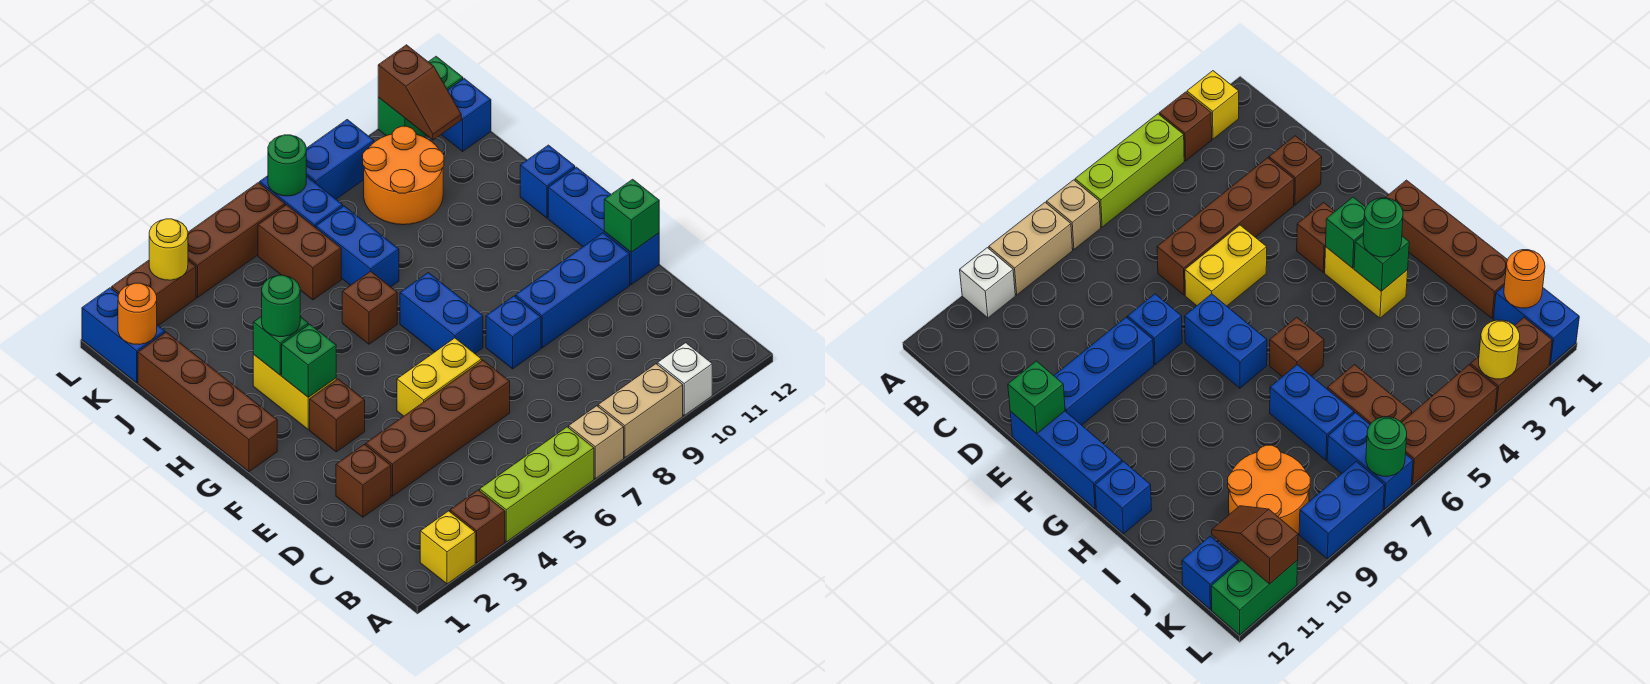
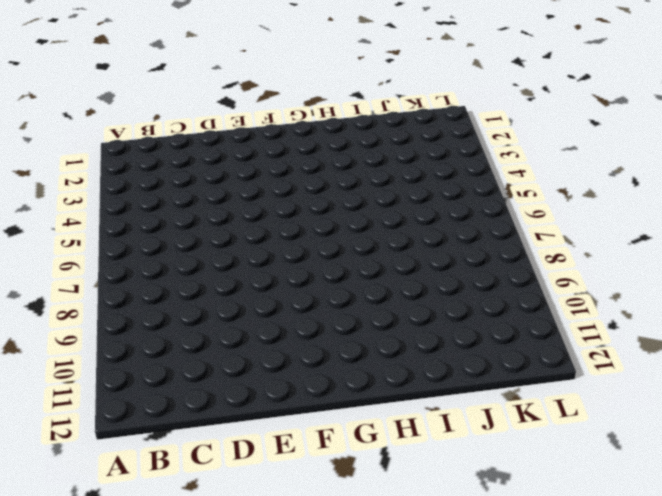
none -> yellow 1x1 brick [420,511,475,584]
none -> brown 1x1 brick [450,490,505,563]
none -> lime 1x3 brick [480,427,594,542]
none -> tan 1x1 brick [569,406,624,479]

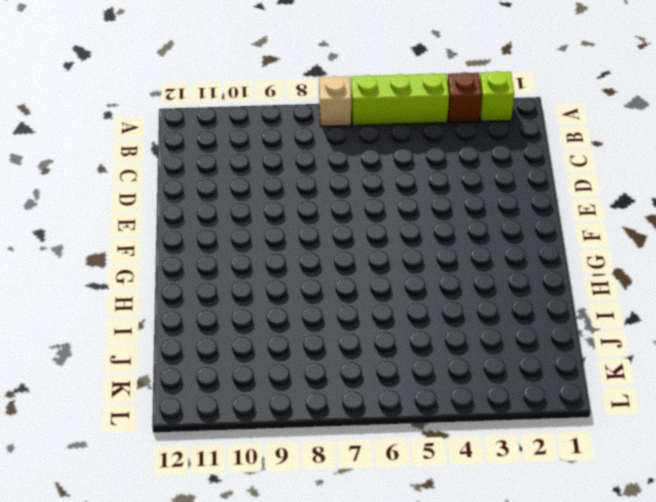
lime 1x1 brick [480,71,514,121] -> yellow 1x1 brick [420,511,475,584]
none -> tan 1x2 brick [598,364,683,458]
none -> white 1x1 brick [657,343,712,415]
none -> brown 1x1 brick [336,444,391,517]
none -> brown 1x4 brick [366,360,510,496]

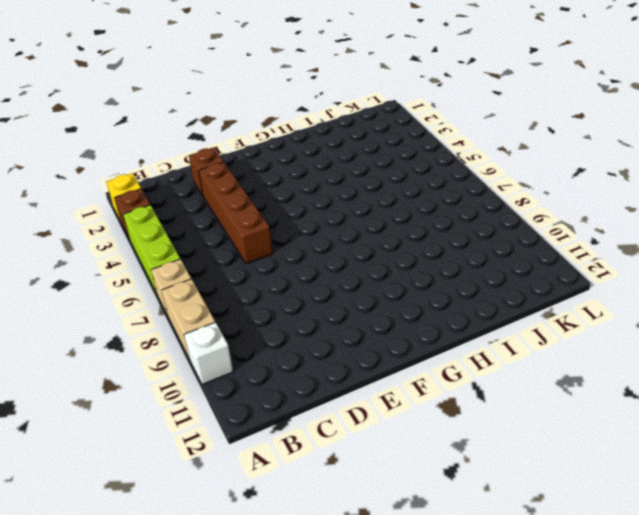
none -> yellow 1x2 brick [397,338,482,416]
none -> blue 1x1 brick [486,296,541,369]
none -> blue 1x3 brick [516,233,630,348]
none -> blue 1x3 brick [548,167,659,285]

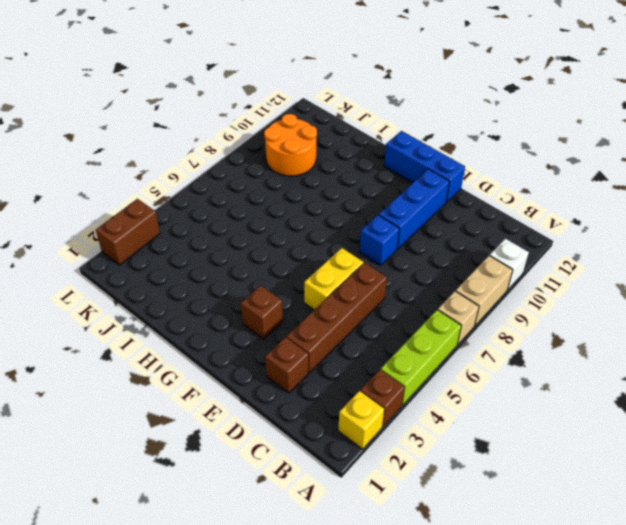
none -> blue 1x2 brick [400,273,483,353]
none -> brown 1x4 brick [138,332,277,472]
none -> yellow 1x2 brick [253,355,336,429]
none -> brown 1x1 brick [342,271,397,344]

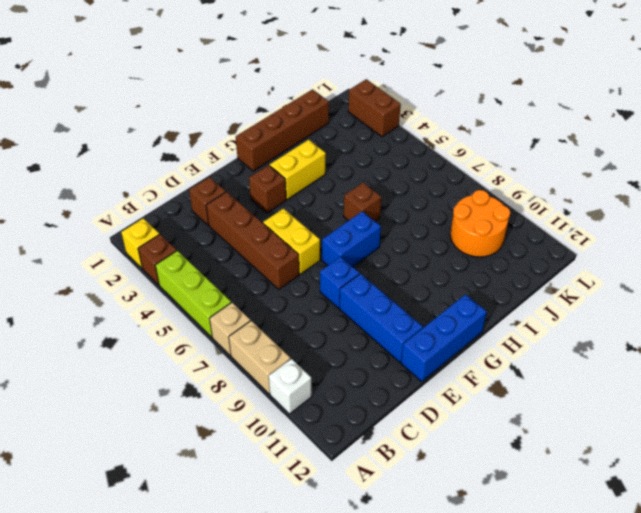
none -> blue 1x1 brick [520,145,575,218]
none -> blue 1x2 brick [316,206,399,287]
none -> brown 1x2 brick [258,205,341,300]
none -> blue 1x2 brick [82,288,165,383]

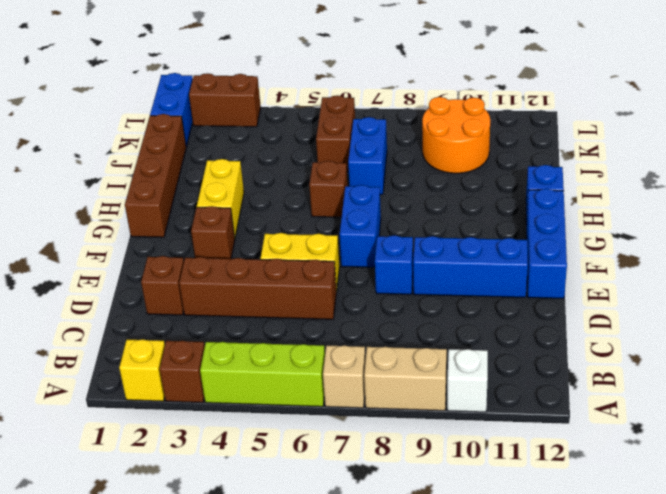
none -> blue 1x2 brick [260,176,343,228]
none -> blue 1x1 brick [441,79,491,151]
none -> brown 1x3 brick [188,183,285,297]
none -> blue 1x2 brick [306,120,374,199]

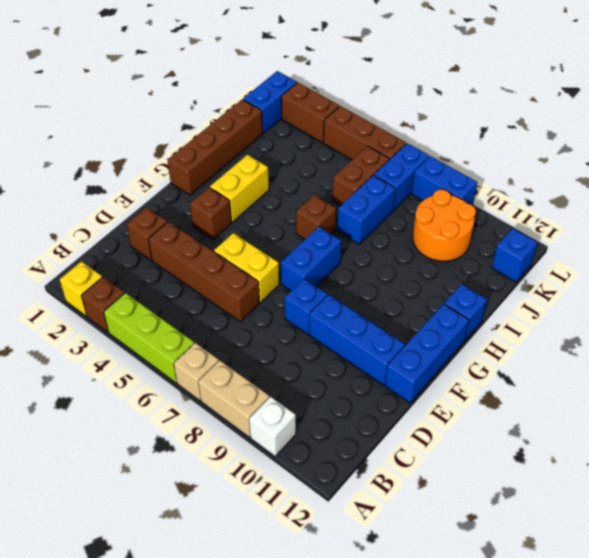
none -> green 1x2 brick [378,56,463,137]
none -> green 1x1 brick [604,179,659,252]
none -> green 1x1 brick [282,324,336,397]
none -> green 1x1 brick [253,316,308,375]

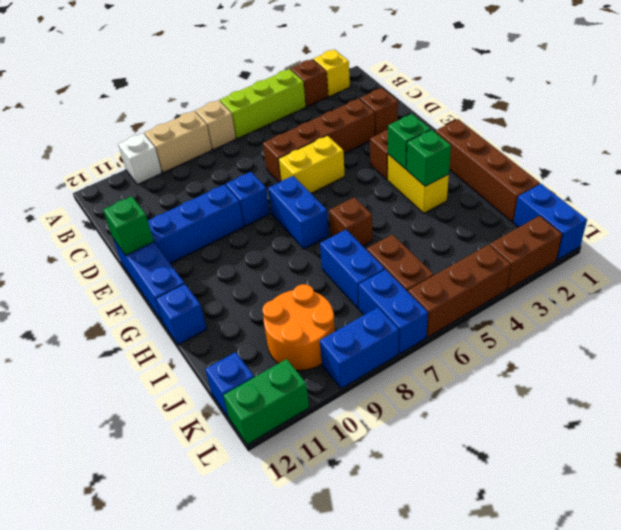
none -> orange 1x1 round brick [118,283,157,345]
none -> brown 1x2 slope [378,45,461,140]
none -> yellow 1x1 round brick [149,219,188,280]
none -> green 1x1 round brick [268,135,306,196]

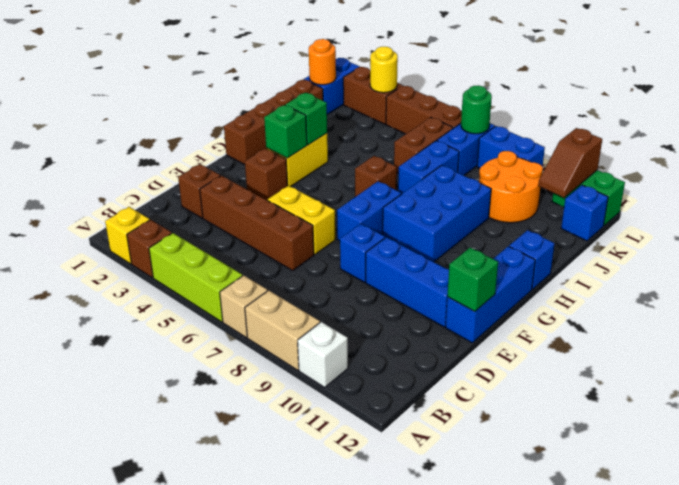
blue 2x3 brick [383,165,491,262] -> none
none -> green 1x1 round brick [262,275,300,337]

